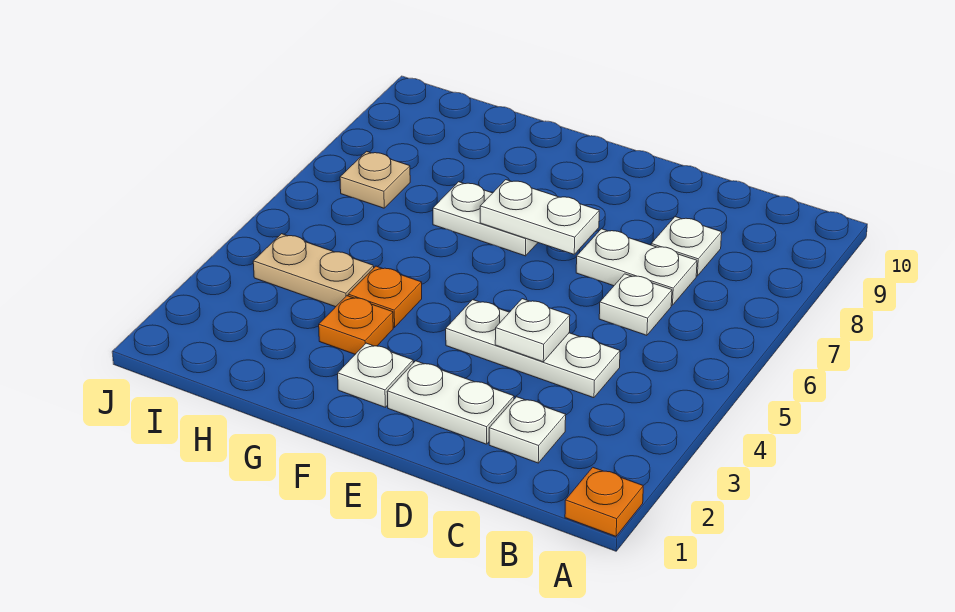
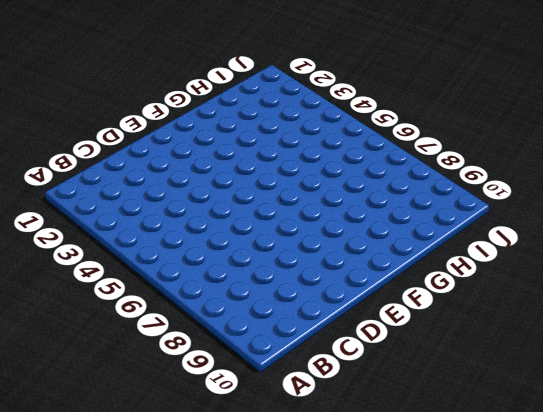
none -> orange 1x1 plate [565,467,643,536]
none -> white 1x1 plate [489,397,566,463]
none -> white 1x3 plate [446,300,620,398]

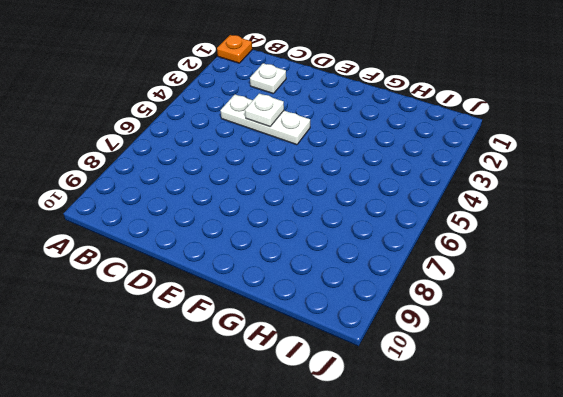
none -> white 1x1 plate [599,274,672,335]
none -> white 1x2 plate [576,229,697,305]
none -> white 1x1 plate [651,217,722,276]

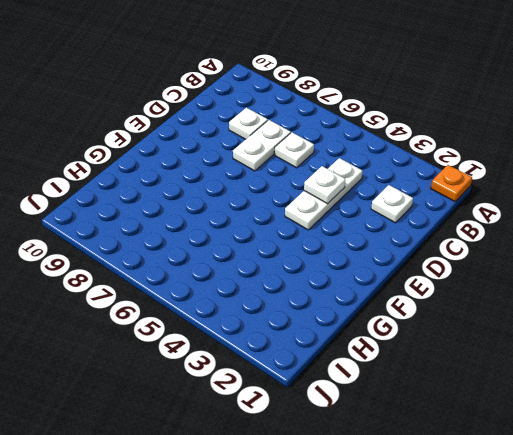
none -> white 1x2 plate [387,361,514,444]
none -> white 1x1 plate [338,343,413,407]
none -> white 1x2 plate [433,182,538,256]

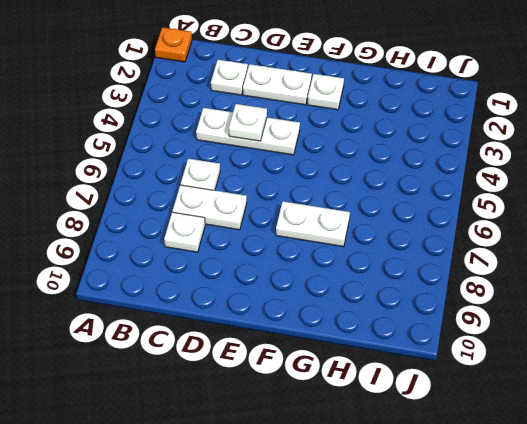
none -> orange 1x1 plate [319,296,393,354]
none -> orange 1x1 plate [348,266,422,327]
none -> tan 1x2 plate [253,234,374,307]

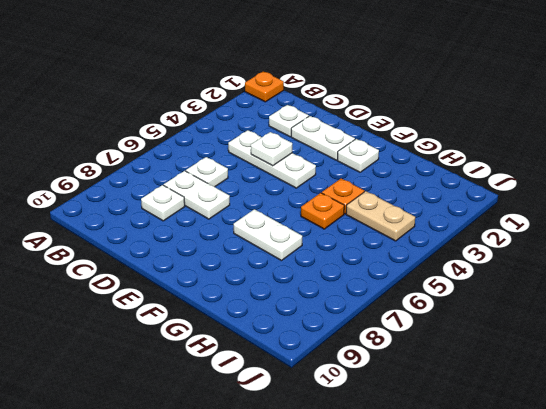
orange 1x1 plate [301,193,344,229] -> orange 1x1 plate moved to [319,296,393,354]
none -> tan 1x1 plate [340,151,410,208]
none -> white 1x2 plate [480,180,599,254]

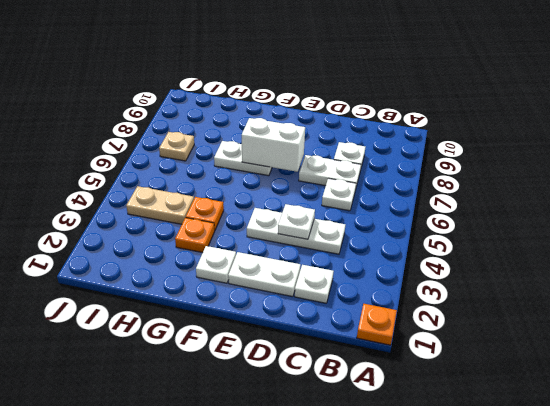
white 1x2 brick [242,118,305,172] -> white 1x2 plate [480,180,599,254]

